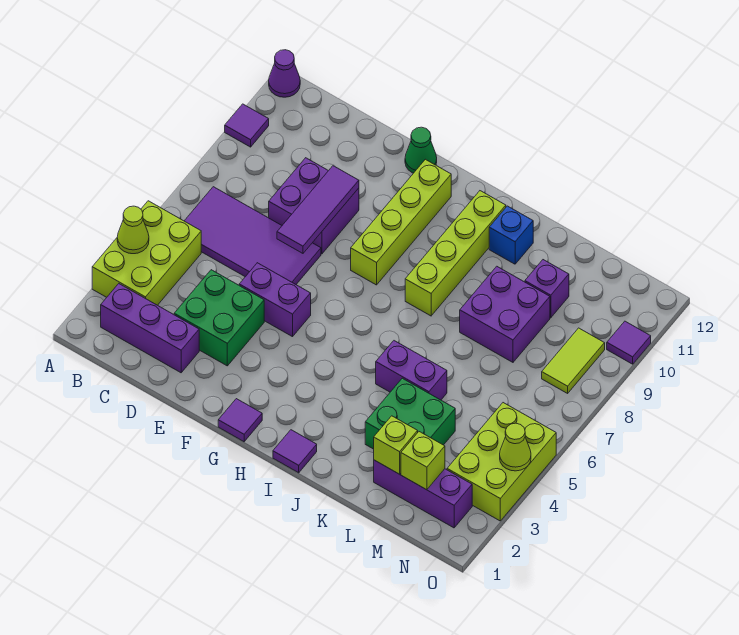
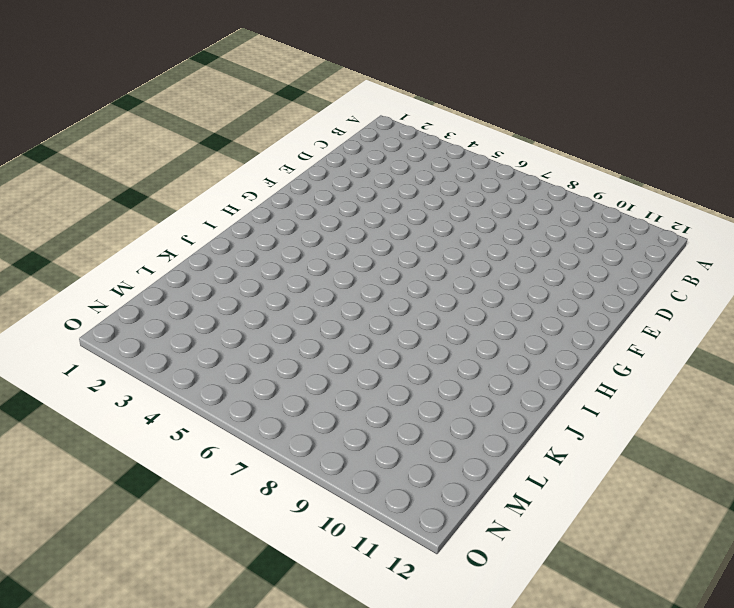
none -> lime 2x3 brick [92,201,201,305]
none -> purple 1x1 tile [225,104,269,147]
none -> purple 1x1 cone [269,50,300,97]

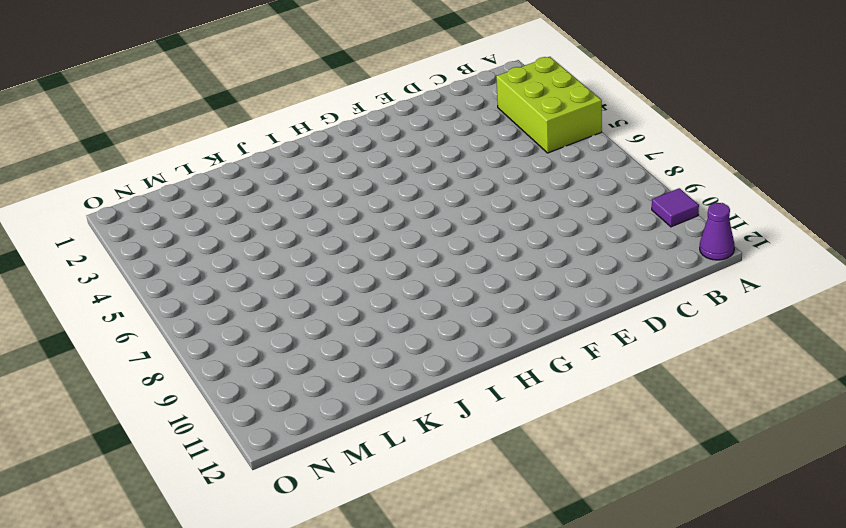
none -> purple 1x3 brick [101,284,199,373]
none -> purple 2x4 tile [185,187,321,284]
none -> green 2x2 brick [174,270,264,366]

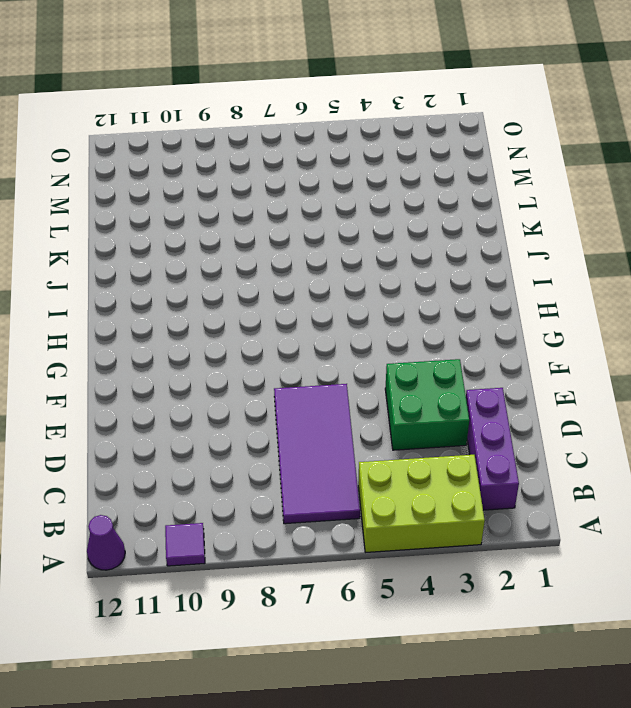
none -> purple 2x2 brick [269,158,359,254]
none -> purple 1x2 brick [239,263,311,337]
none -> green 1x1 cone [405,127,437,173]

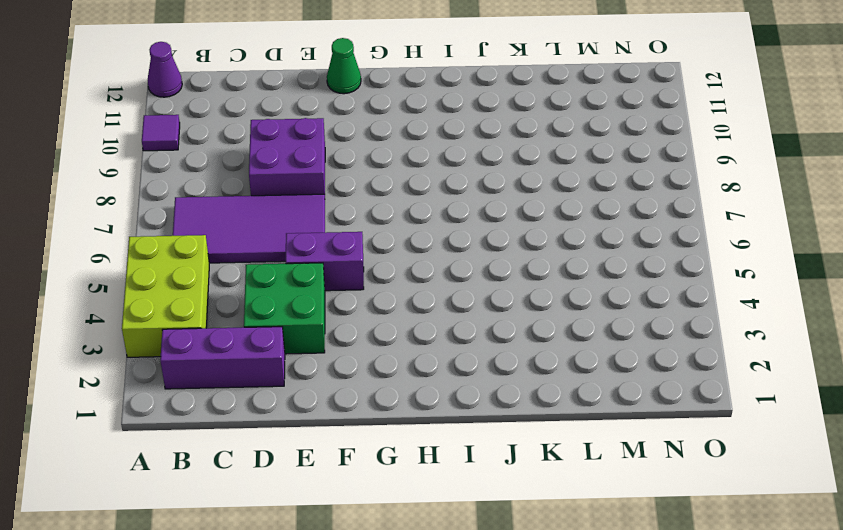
none -> purple 1x1 tile [218,399,262,442]
none -> lime 1x4 brick [351,159,451,285]
none -> purple 1x1 tile [273,430,317,473]

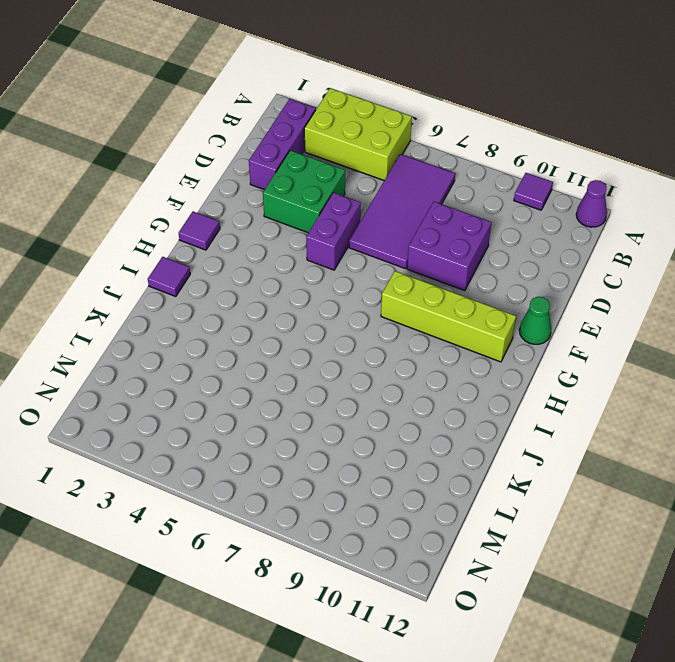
none -> lime 1x4 brick [405,191,506,316]
none -> purple 1x2 brick [376,341,447,400]
none -> blue 1x1 brick [489,206,533,264]

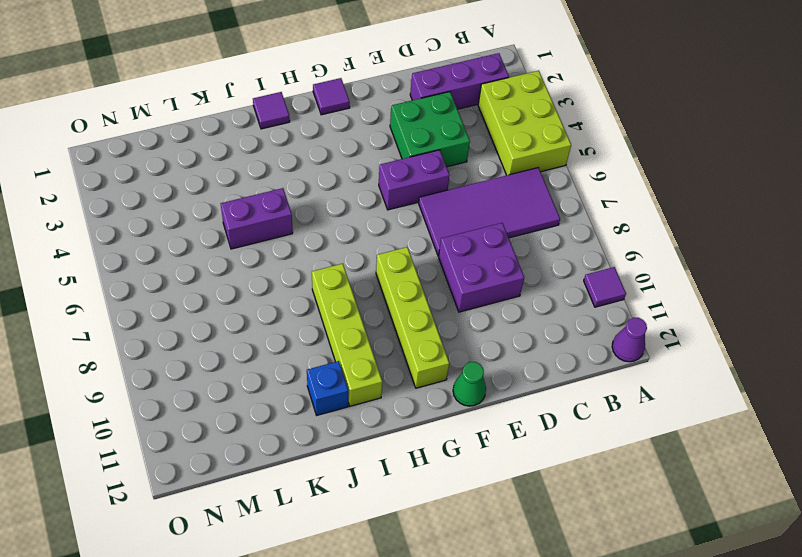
none -> green 2x2 brick [365,378,455,449]
none -> purple 2x2 brick [460,266,550,362]
none -> purple 1x3 brick [374,460,472,528]

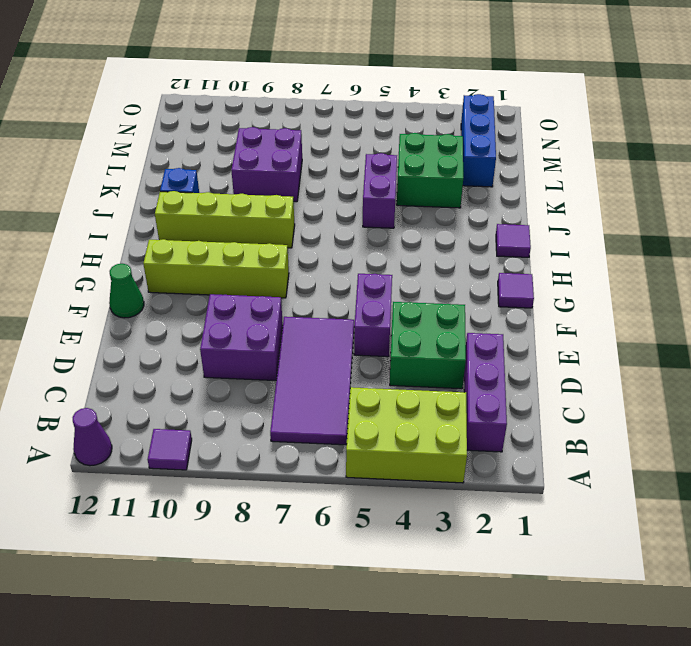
blue 1x3 brick [461,94,496,187] -> purple 1x3 brick [374,460,472,528]
none -> purple 1x1 brick [525,260,569,318]
none -> lime 2x3 brick [447,403,556,521]
none -> lime 1x2 tile [542,328,605,393]

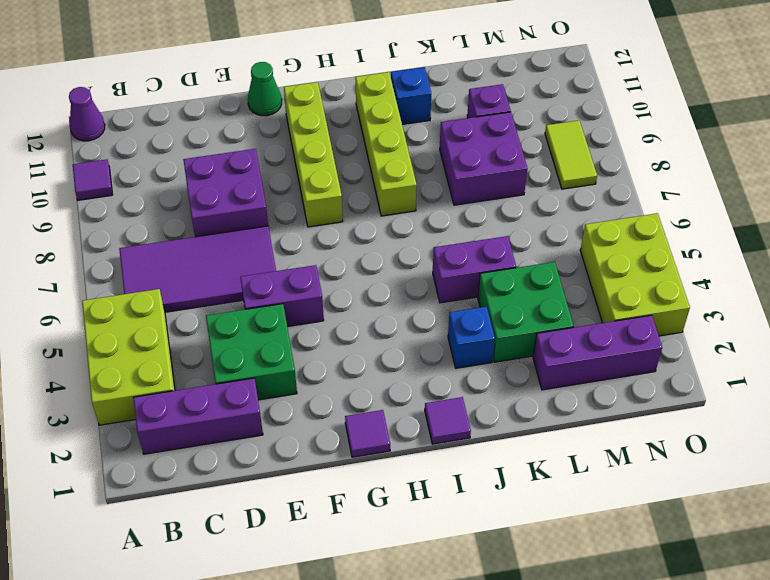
blue 1x1 brick [448,307,495,368] -> none
none -> purple 1x1 tile [607,321,651,364]
none -> lime 1x1 cone [117,206,149,254]
none -> purple 1x3 tile [277,166,359,253]

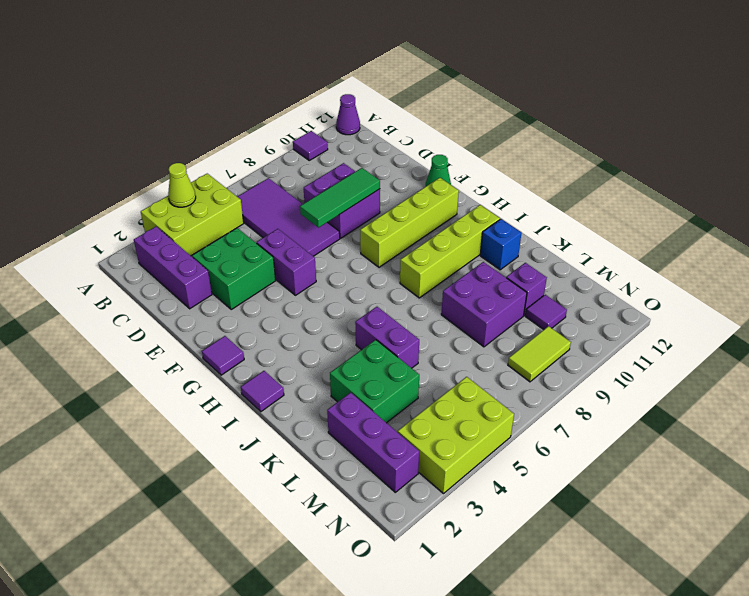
green 1x3 tile [300,168,380,227] -> purple 1x3 tile [277,166,359,253]
purple 1x1 tile [525,295,567,330] -> purple 1x1 tile moved to [607,321,651,364]
none -> lime 1x1 brick [374,416,418,474]
none -> lime 1x1 brick [401,432,445,490]
none -> lime 1x1 cone [500,423,531,471]

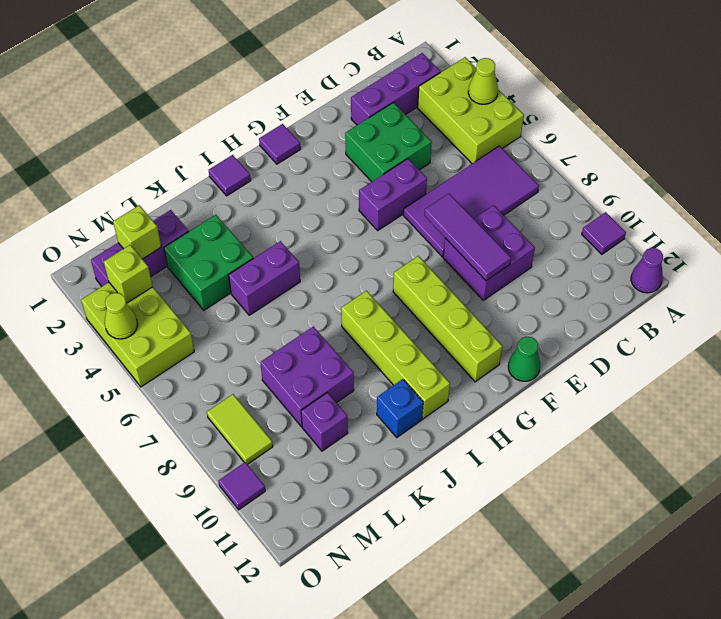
lime 1x1 brick [104,245,153,303] -> lime 1x1 brick moved to [374,416,418,474]

